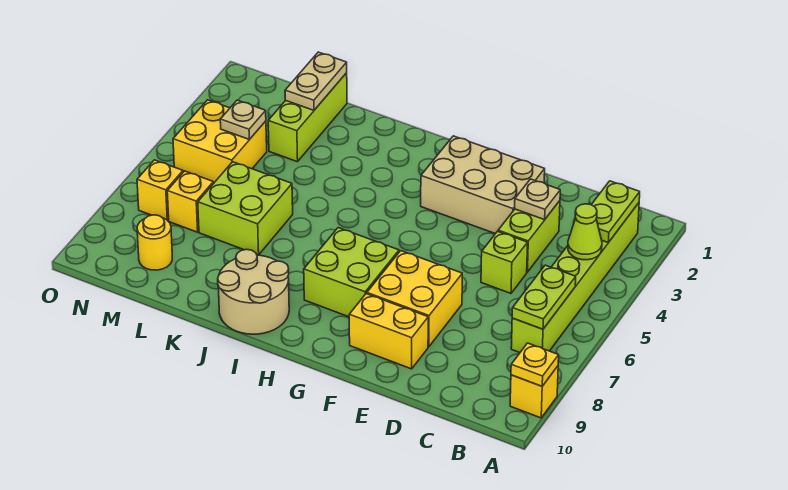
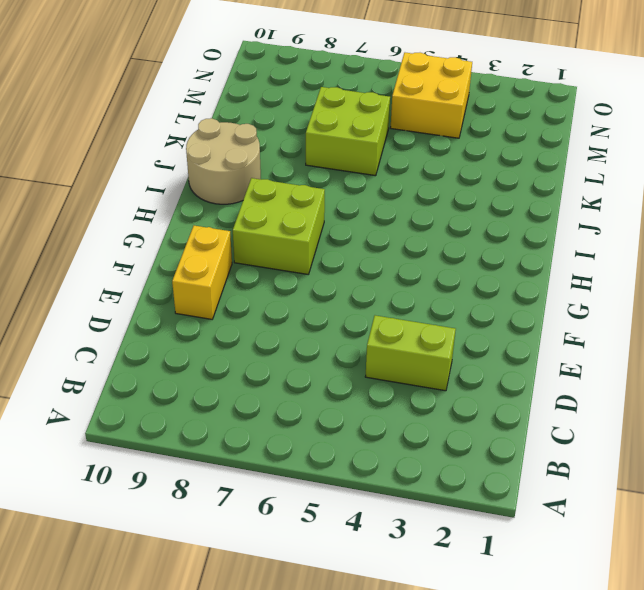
none -> yellow 1x1 brick [510,366,558,418]
none -> lime 1x6 brick [511,203,639,353]
none -> lime 1x1 brick [481,231,528,293]

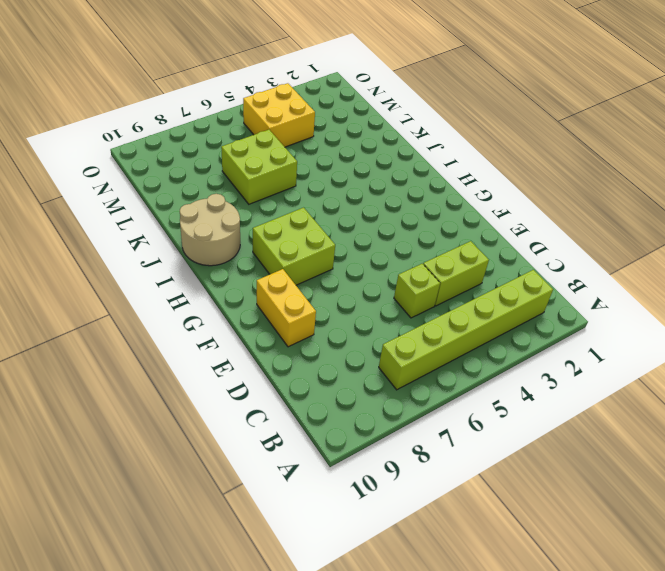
none -> yellow 1x1 brick [510,366,558,418]
none -> tan 2x3 brick [421,136,545,234]
none -> yellow 2x2 brick [367,251,462,347]

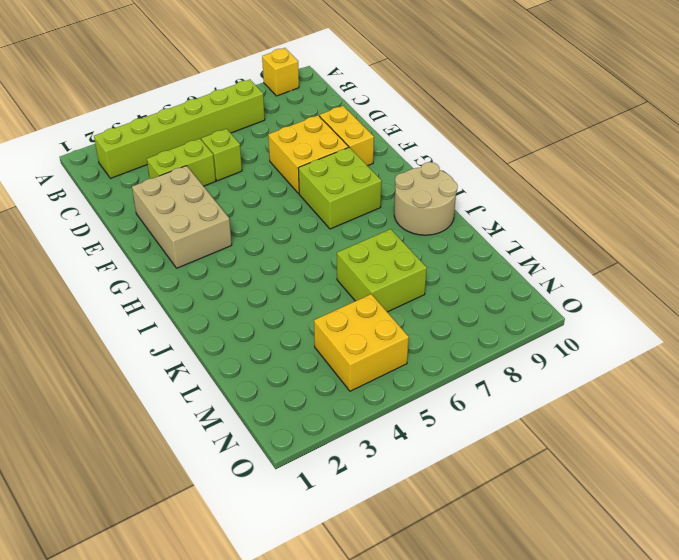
none -> lime 1x3 brick [268,73,347,162]
none -> yellow 1x1 brick [167,171,213,232]
none -> yellow 1x1 round brick [137,215,172,270]

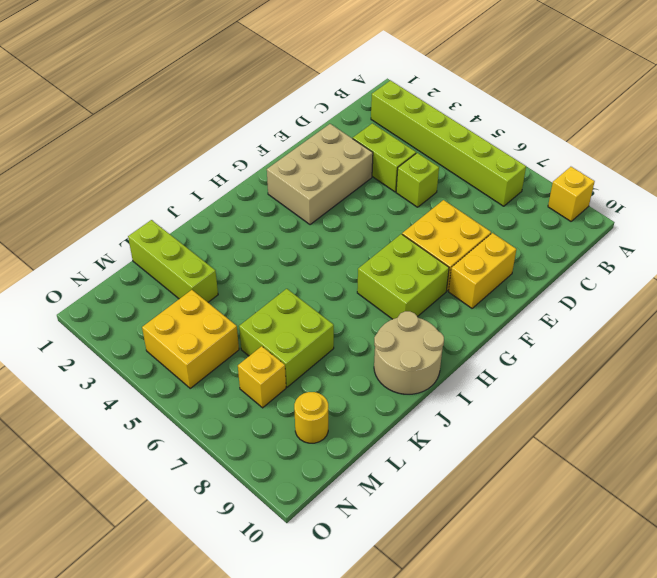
none -> yellow 1x1 brick [137,160,183,221]
none -> yellow 1x1 plate [511,343,559,386]
none -> lime 1x2 plate [591,181,640,243]

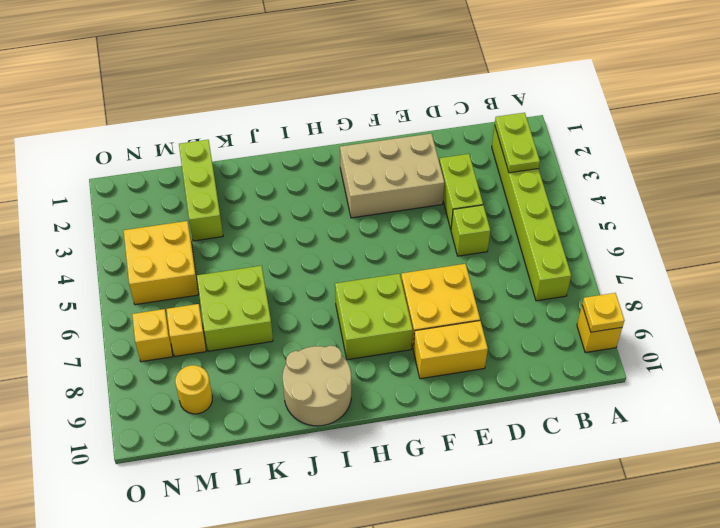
none -> lime 1x1 cone [568,204,602,260]
none -> lime 1x2 plate [512,265,576,329]
none -> tan 1x1 plate [515,179,560,220]

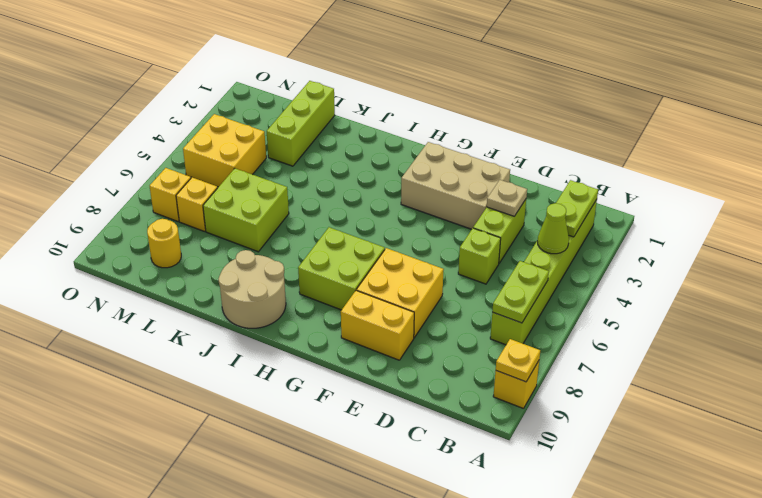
none -> tan 1x2 plate [285,52,347,110]
none -> tan 1x1 plate [220,100,266,139]

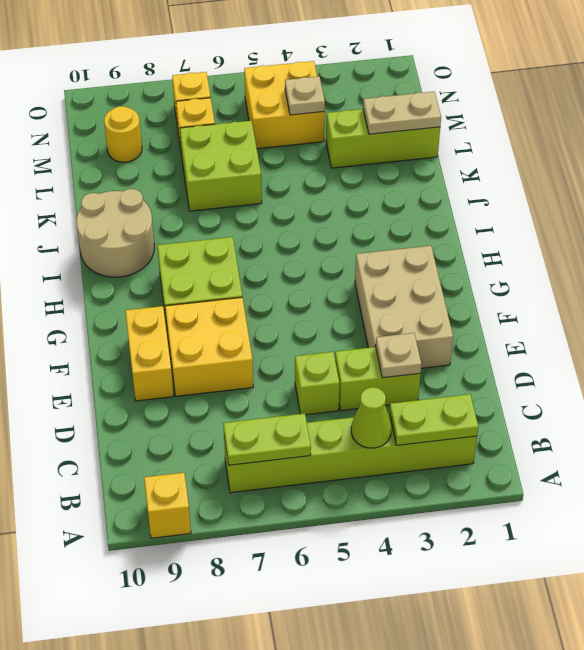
none -> yellow 1x1 plate [511,343,559,386]

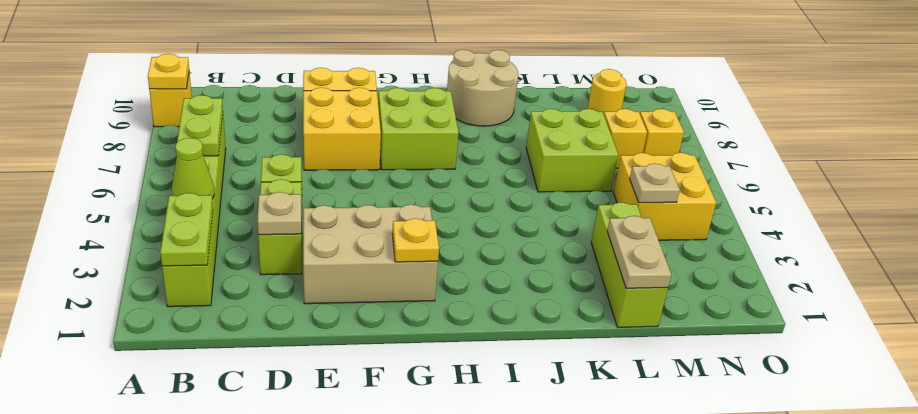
yellow 1x1 plate [392,218,439,262] -> none

